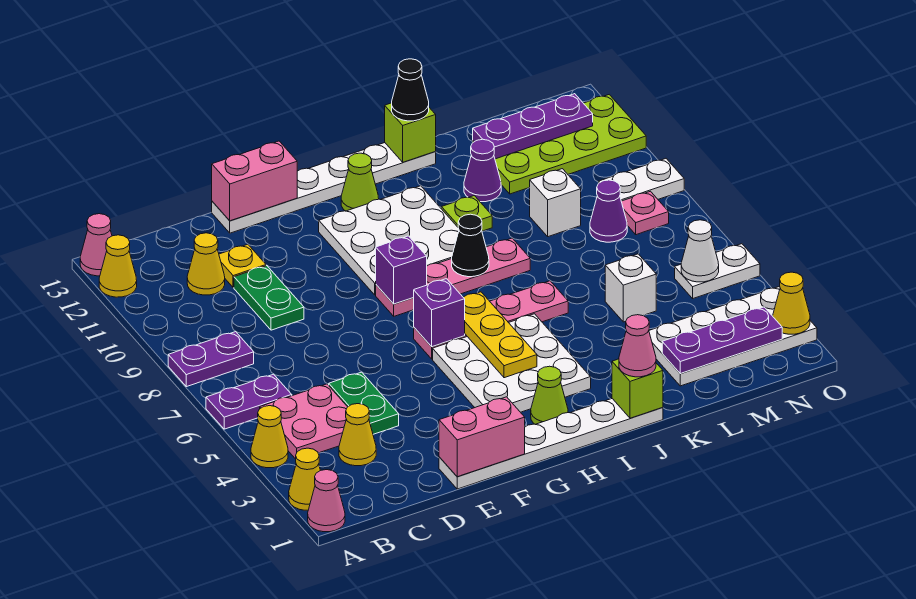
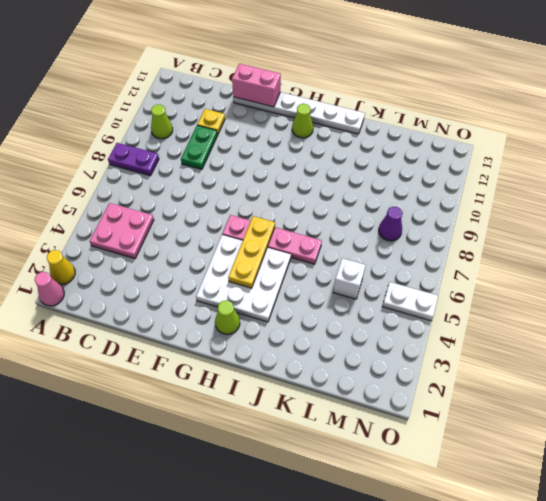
lime 1x1 cone [151,105,173,139] -> none
none -> yellow 1x1 cone [251,406,288,468]
none -> purple 1x2 plate [206,374,292,429]
none -> yellow 1x1 cone [99,235,137,297]
none -> pink 1x1 cone [80,214,112,276]

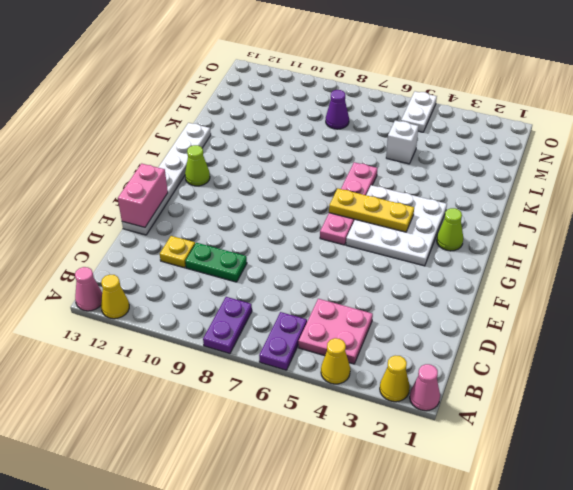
none -> yellow 1x1 cone [339,404,376,466]
none -> yellow 1x1 cone [187,233,225,295]
none -> green 1x2 plate [329,372,399,434]
none -> white 1x6 plate [439,399,663,489]

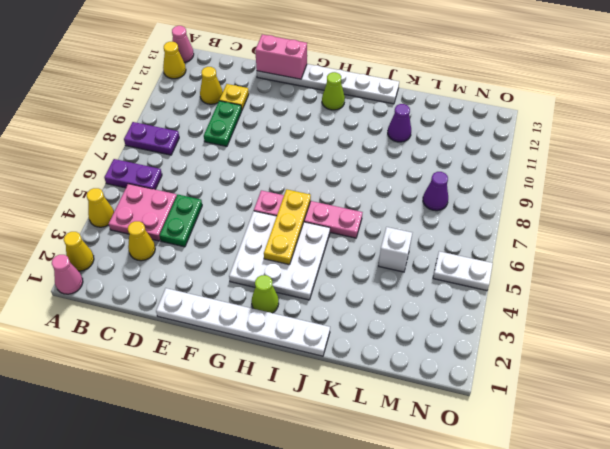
none -> pink 1x4 plate [376,238,530,316]
none -> white 3x3 plate [319,186,459,295]
none -> lime 1x1 plate [441,196,492,231]
none -> white 2x4 plate [649,286,817,386]

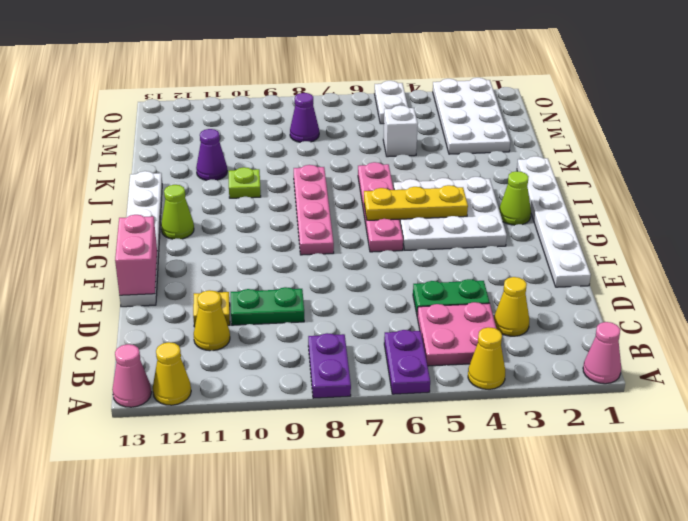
none -> yellow 1x1 cone [289,448,320,510]
none -> white 3x3 plate [319,186,459,295]
none -> white 1x1 brick [530,169,581,237]
none -> lime 2x4 plate [473,95,646,194]

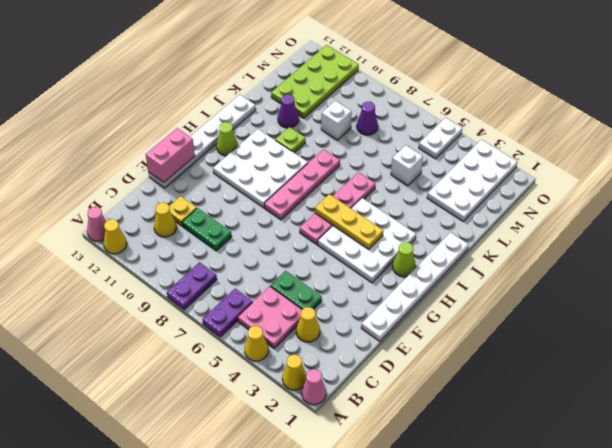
none -> pink 1x1 plate [621,191,669,235]
none -> white 1x2 plate [599,159,684,201]
none -> pink 1x2 brick [439,397,525,477]
none -> purple 1x1 brick [414,279,465,347]

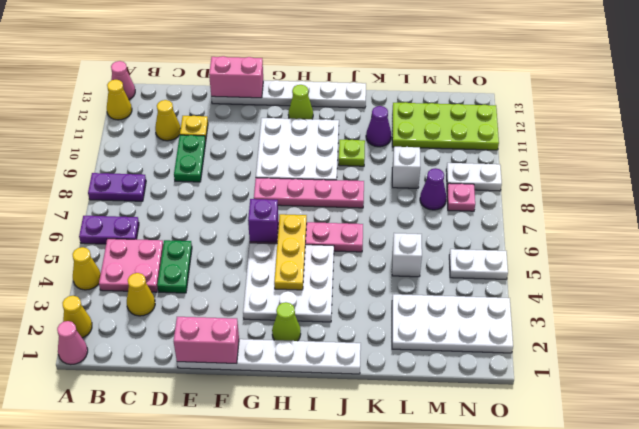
none -> purple 1x1 brick [376,236,427,304]
none -> black 1x1 cone [452,214,489,277]
none -> lime 1x1 brick [612,359,663,418]
none -> lime 1x1 brick [385,103,436,162]

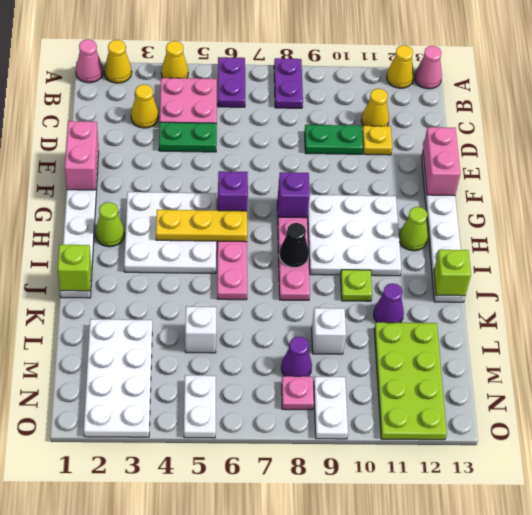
none -> purple 1x3 plate [662,307,782,374]
none -> purple 1x3 plate [473,94,593,159]
none -> white 1x1 cone [681,220,719,282]
none -> yellow 1x1 cone [773,272,810,334]

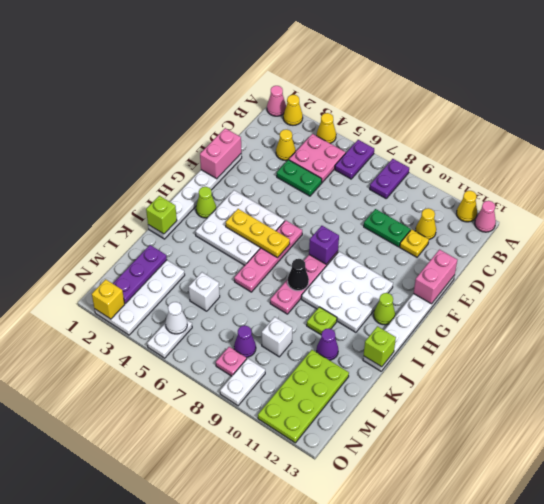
yellow 1x1 brick [92,279,125,319] -> yellow 1x1 cone [773,272,810,334]
none -> purple 1x1 brick [414,279,465,347]
none -> purple 1x3 plate [473,94,593,159]
none -> pink 1x1 cone [619,315,656,377]
none -> black 1x1 cone [392,59,429,121]

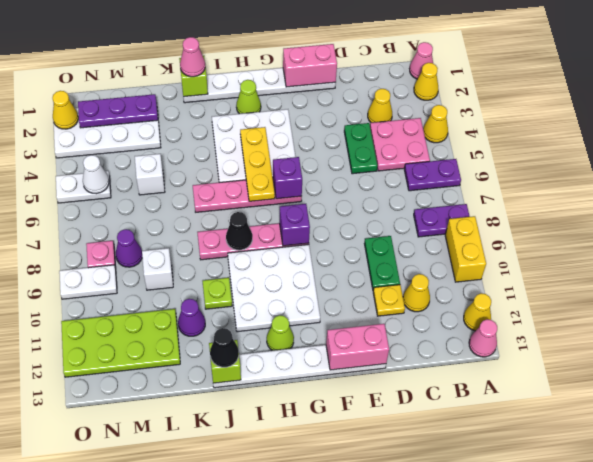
yellow 1x2 brick [445,216,486,282] -> none
none -> purple 1x3 plate [473,94,593,159]

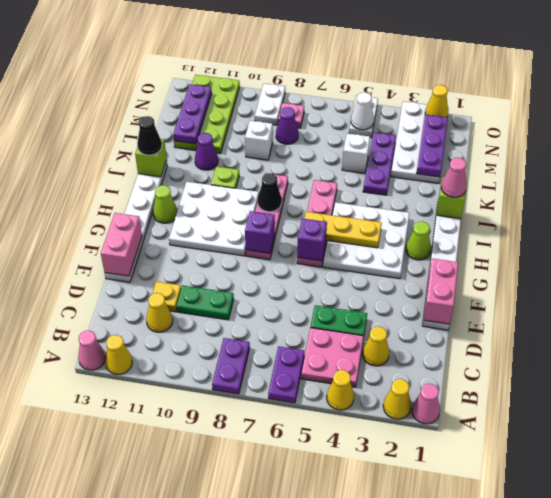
purple 1x3 plate [363,132,396,195] -> none

